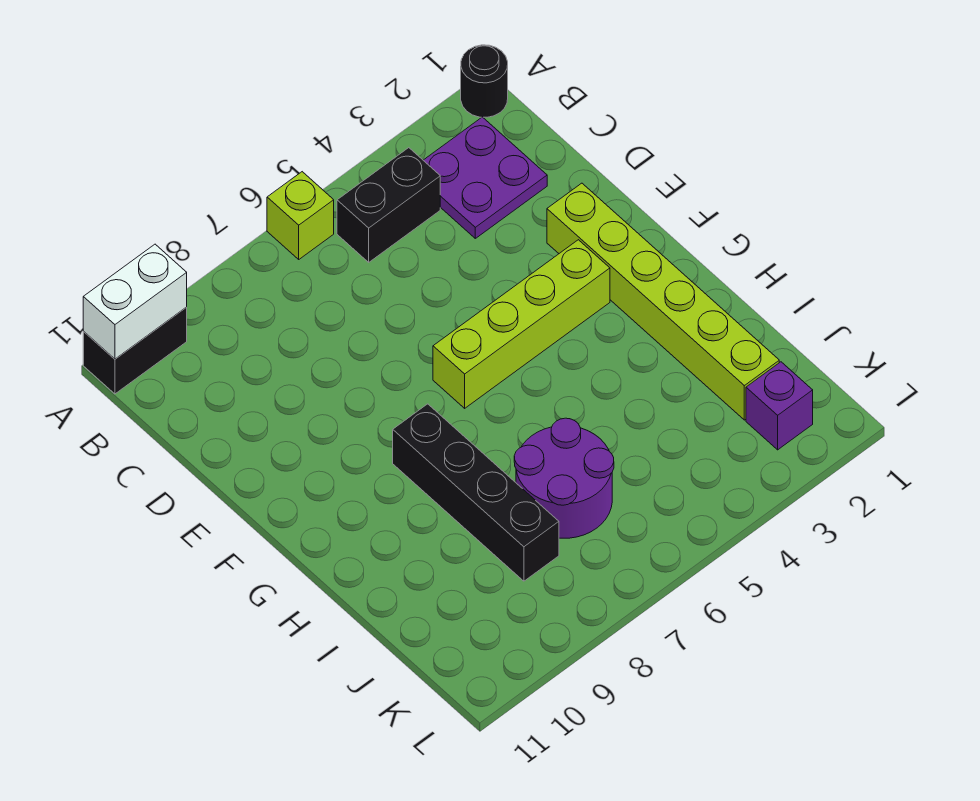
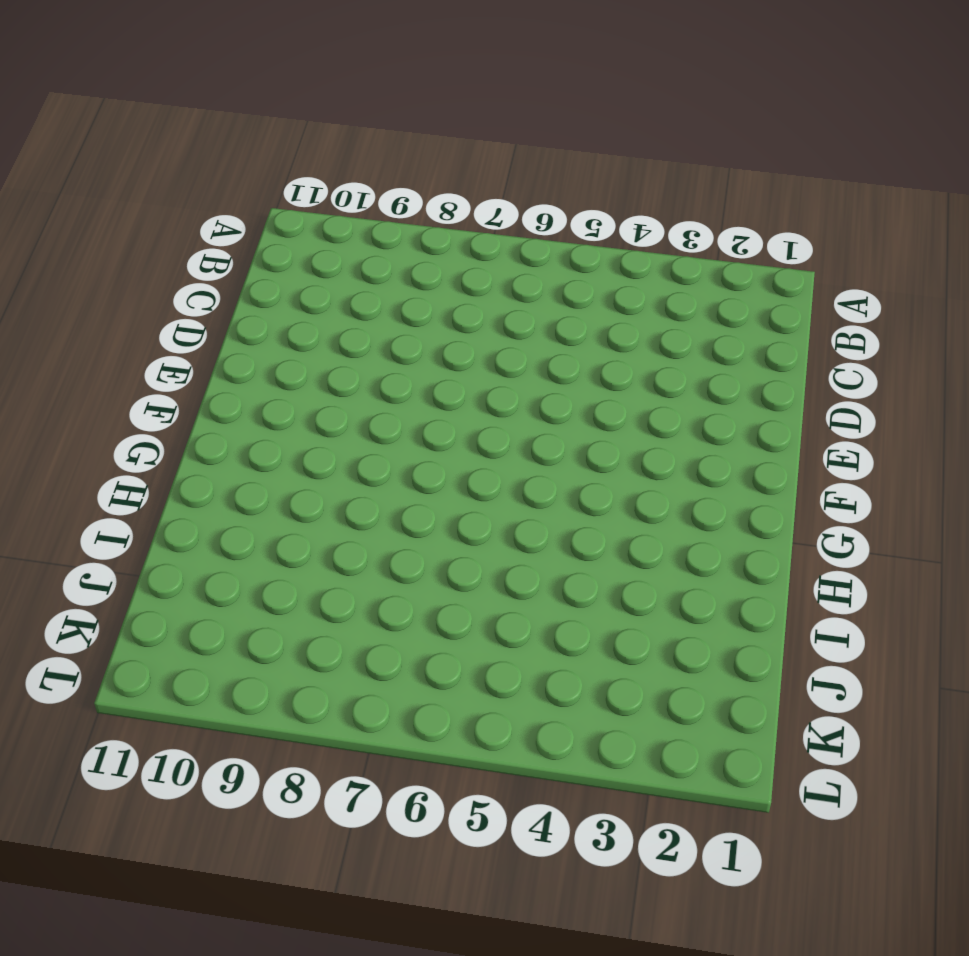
none -> black 1x1 round brick [461,45,508,117]
none -> lime 1x1 brick [267,172,334,259]

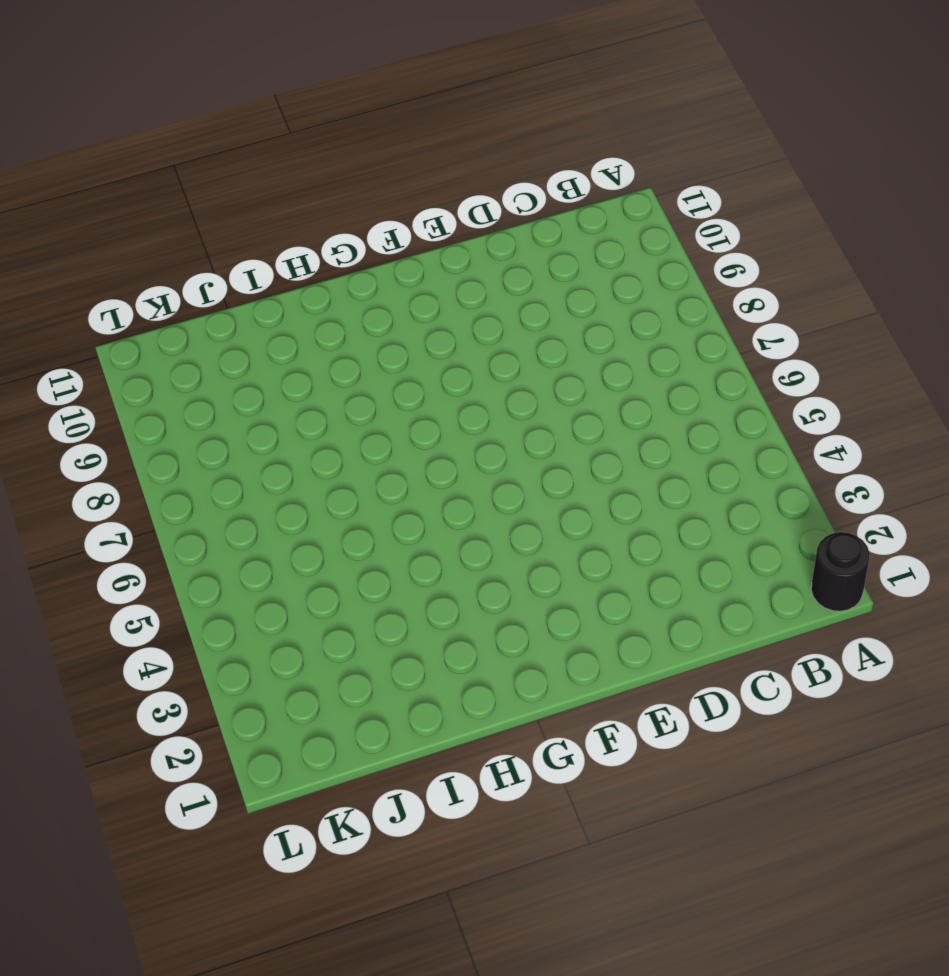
none -> lime 1x1 brick [267,172,334,259]
none -> black 1x2 brick [83,307,187,394]

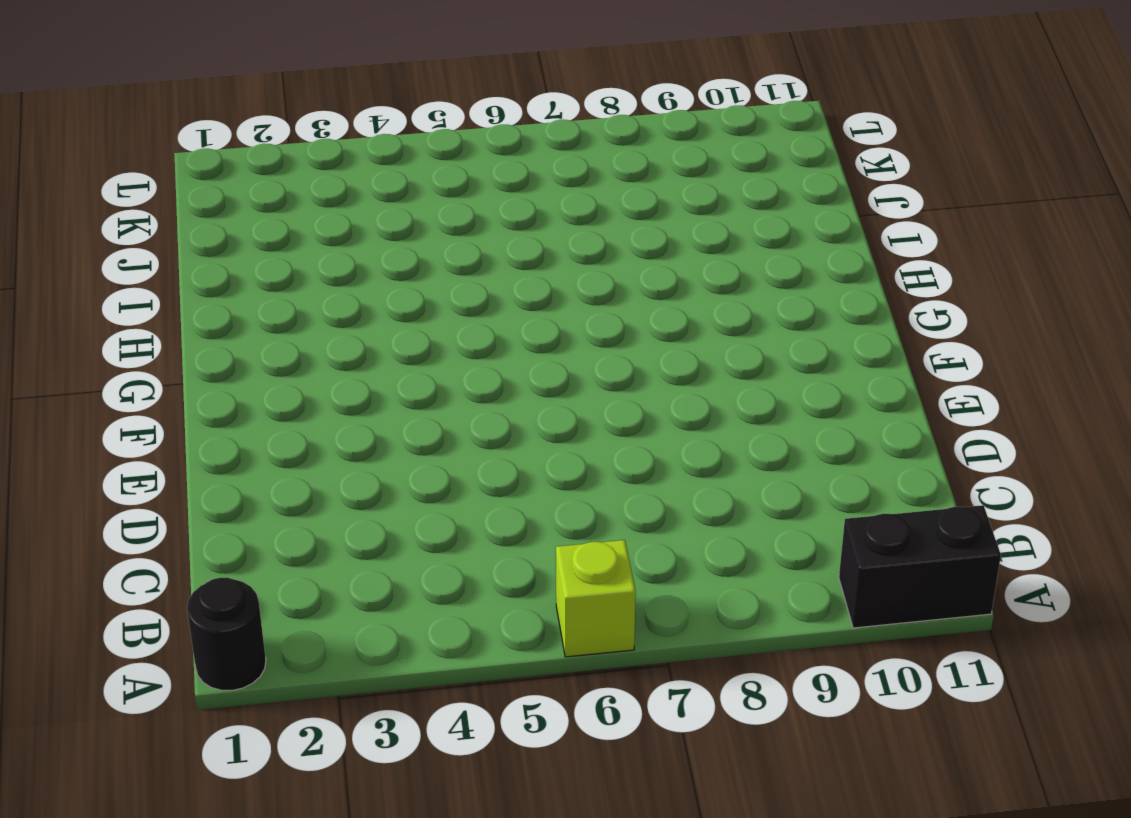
none -> purple 2x2 plate [423,117,547,238]
none -> black 1x2 brick [337,148,440,262]

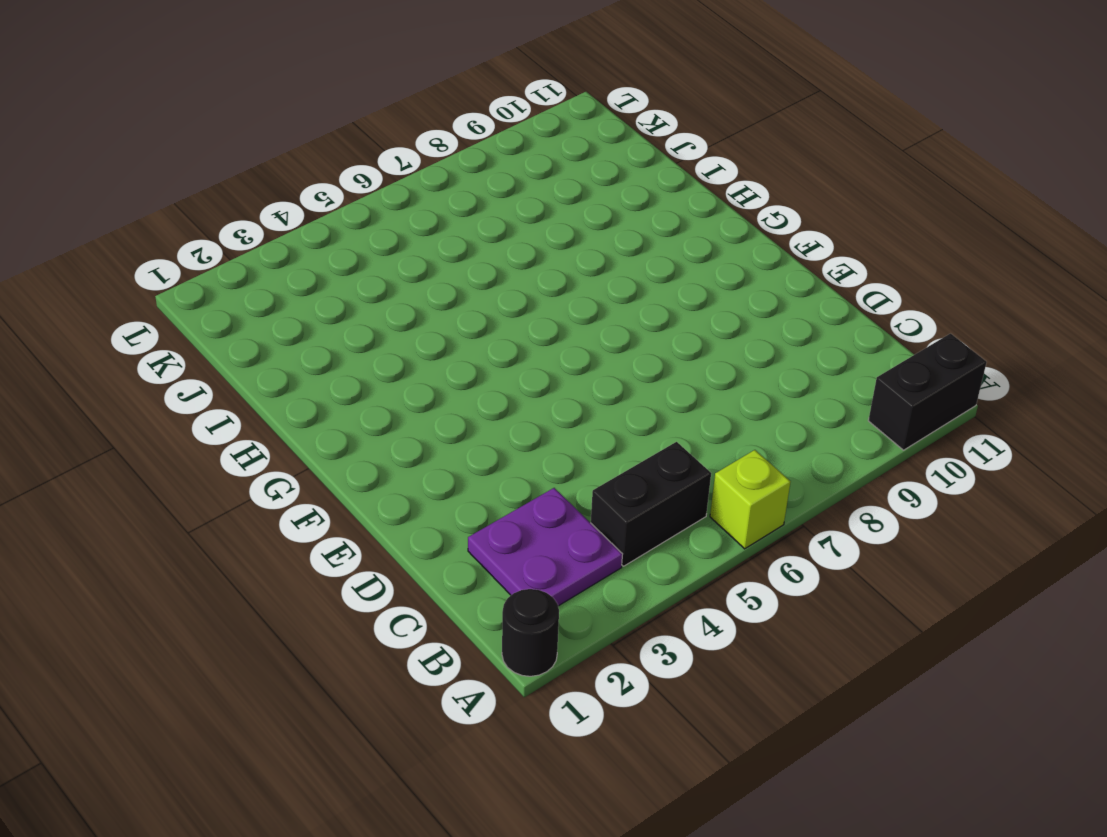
none -> lime 1x6 brick [547,183,779,420]
none -> lime 1x4 brick [433,240,610,408]

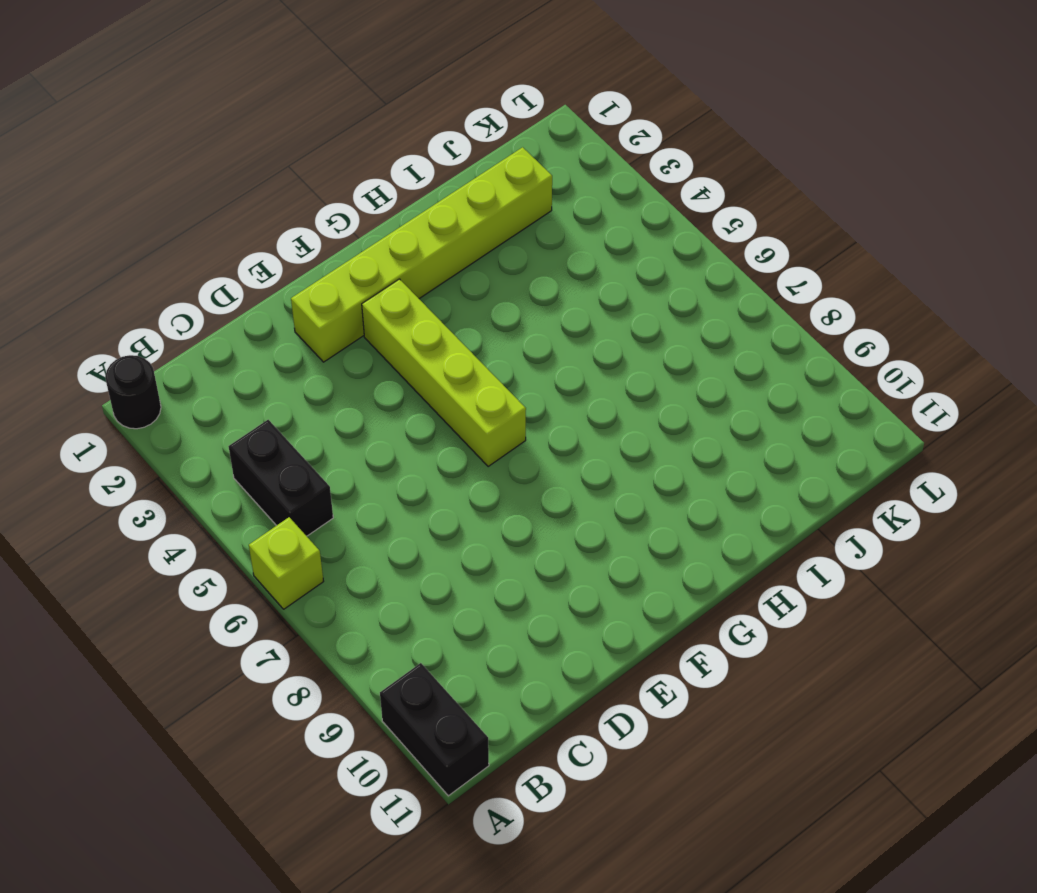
none -> purple 2x2 plate [423,117,547,238]
none -> black 1x4 brick [393,404,559,581]

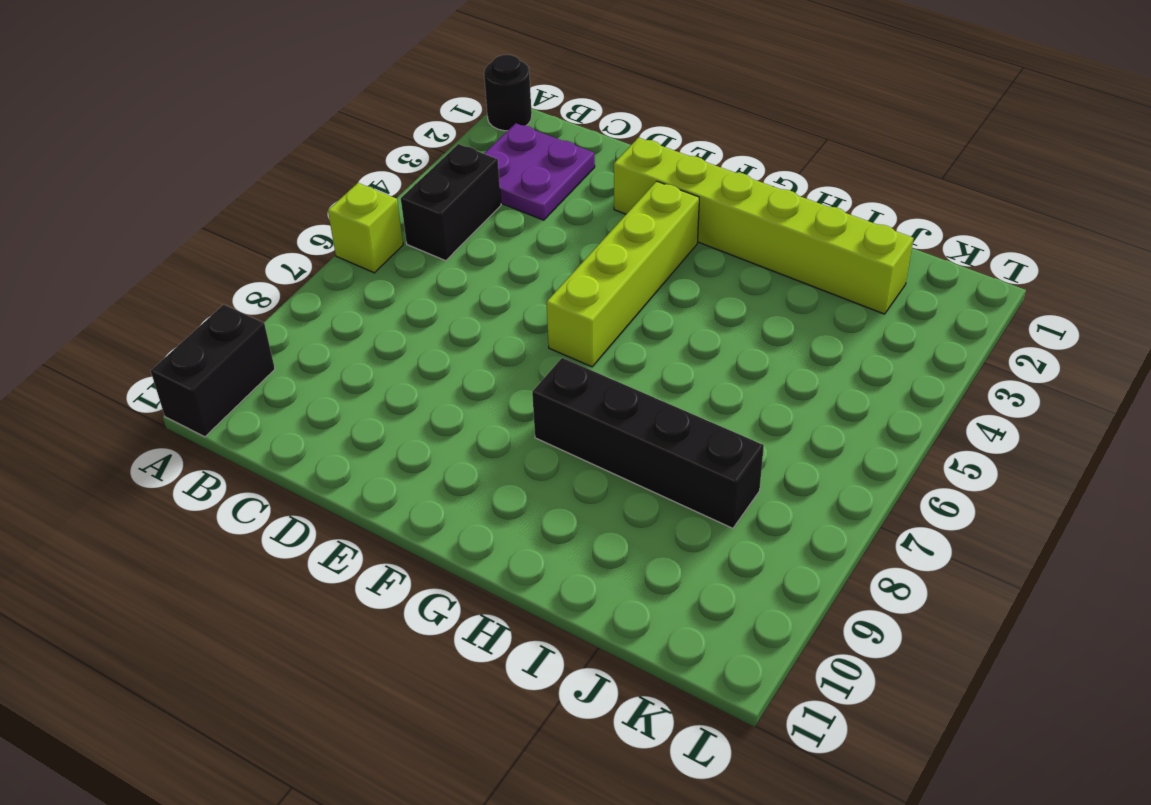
none -> purple 2x2 round brick [514,418,614,538]
none -> purple 1x1 brick [746,362,813,450]

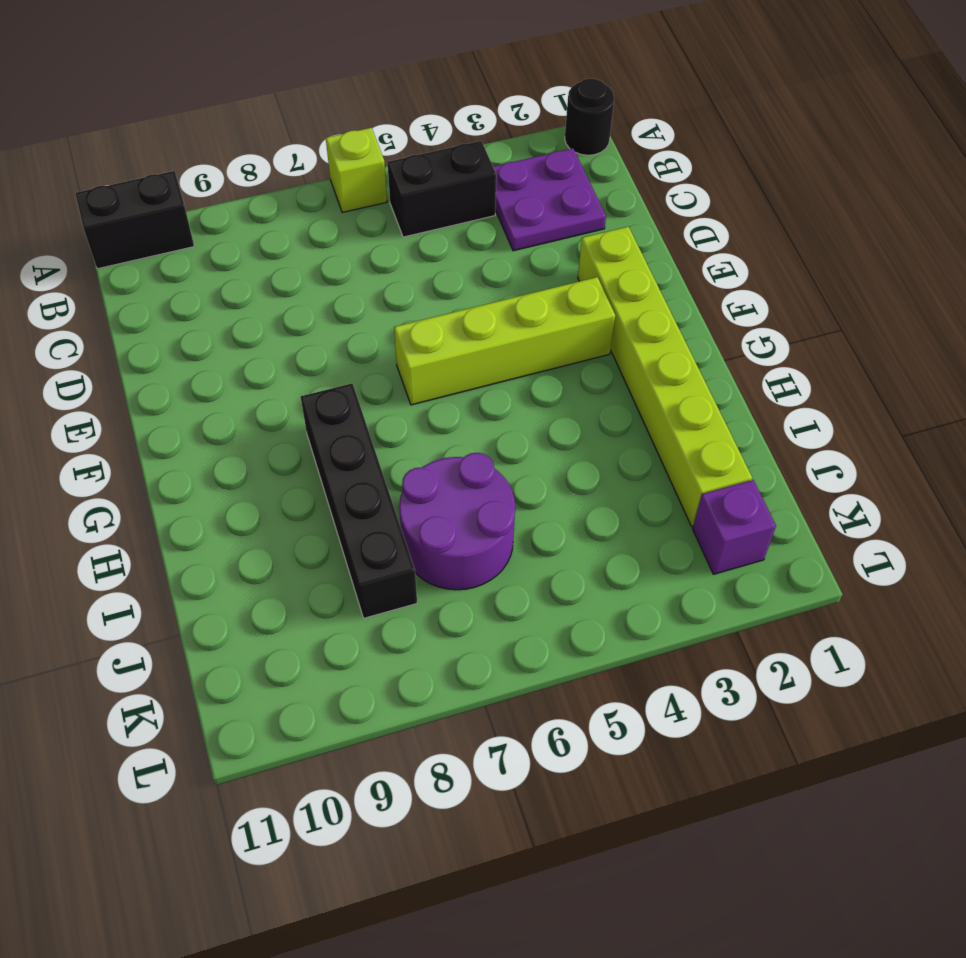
none -> white 1x2 brick [83,244,187,359]

